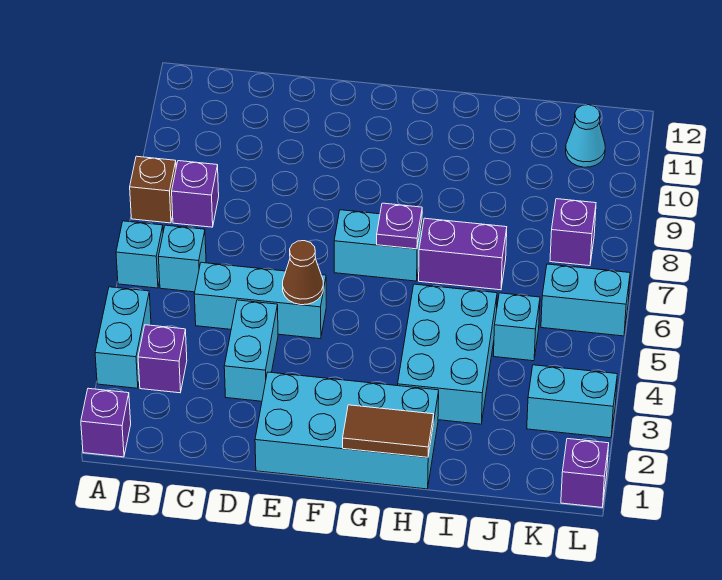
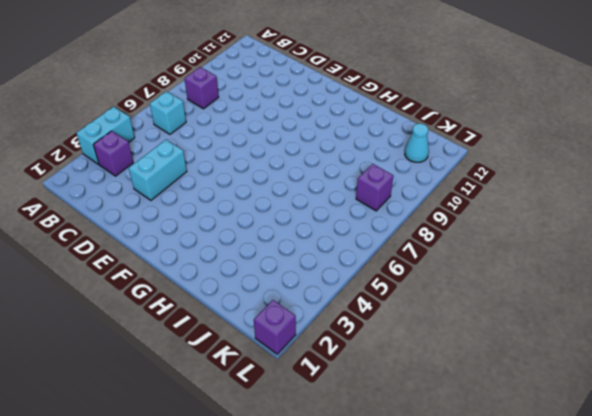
none -> purple 1x1 brick [81,388,131,457]
none -> cyan 1x1 brick [116,221,163,288]
none -> brown 1x1 brick [130,156,176,223]

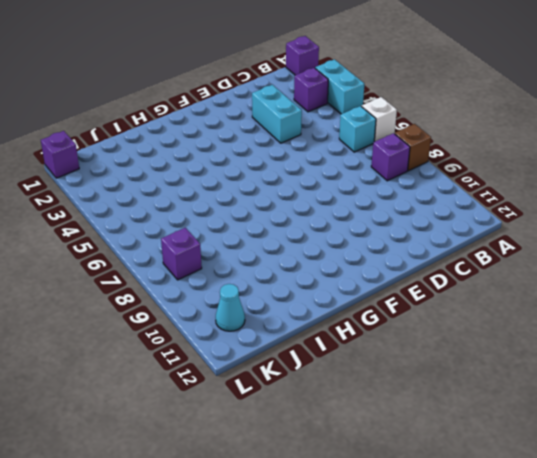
white 1x1 brick [361,97,397,142] -> cyan 1x1 brick [116,221,163,288]
none -> cyan 1x3 brick [194,262,326,339]
none -> cyan 2x4 brick [255,372,439,489]
none -> cyan 1x2 brick [334,210,422,281]

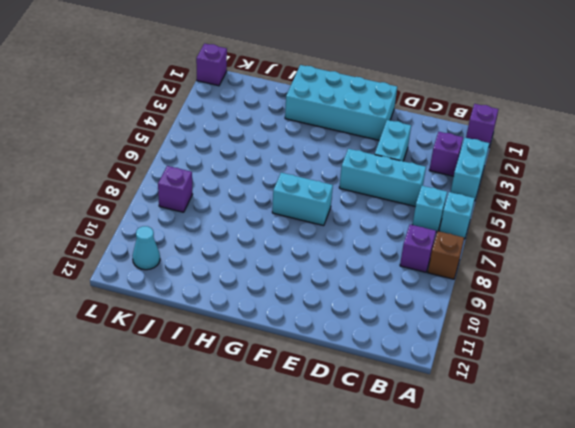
none -> cyan 2x3 brick [398,284,497,424]
none -> purple 1x2 brick [419,218,507,290]
none -> cyan 1x1 brick [494,293,540,361]

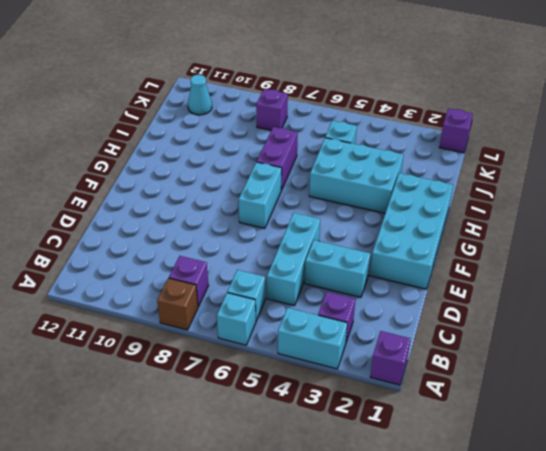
none -> cyan 1x2 brick [527,365,617,438]
none -> cyan 1x2 brick [541,264,630,336]
none -> brown 1x1 cone [283,241,323,305]

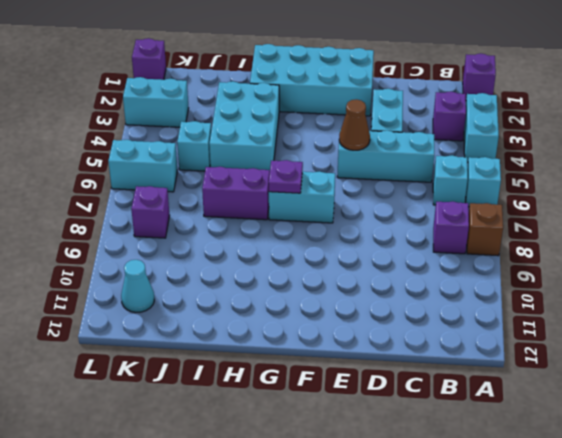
none -> brown 1x2 tile [343,405,434,457]

